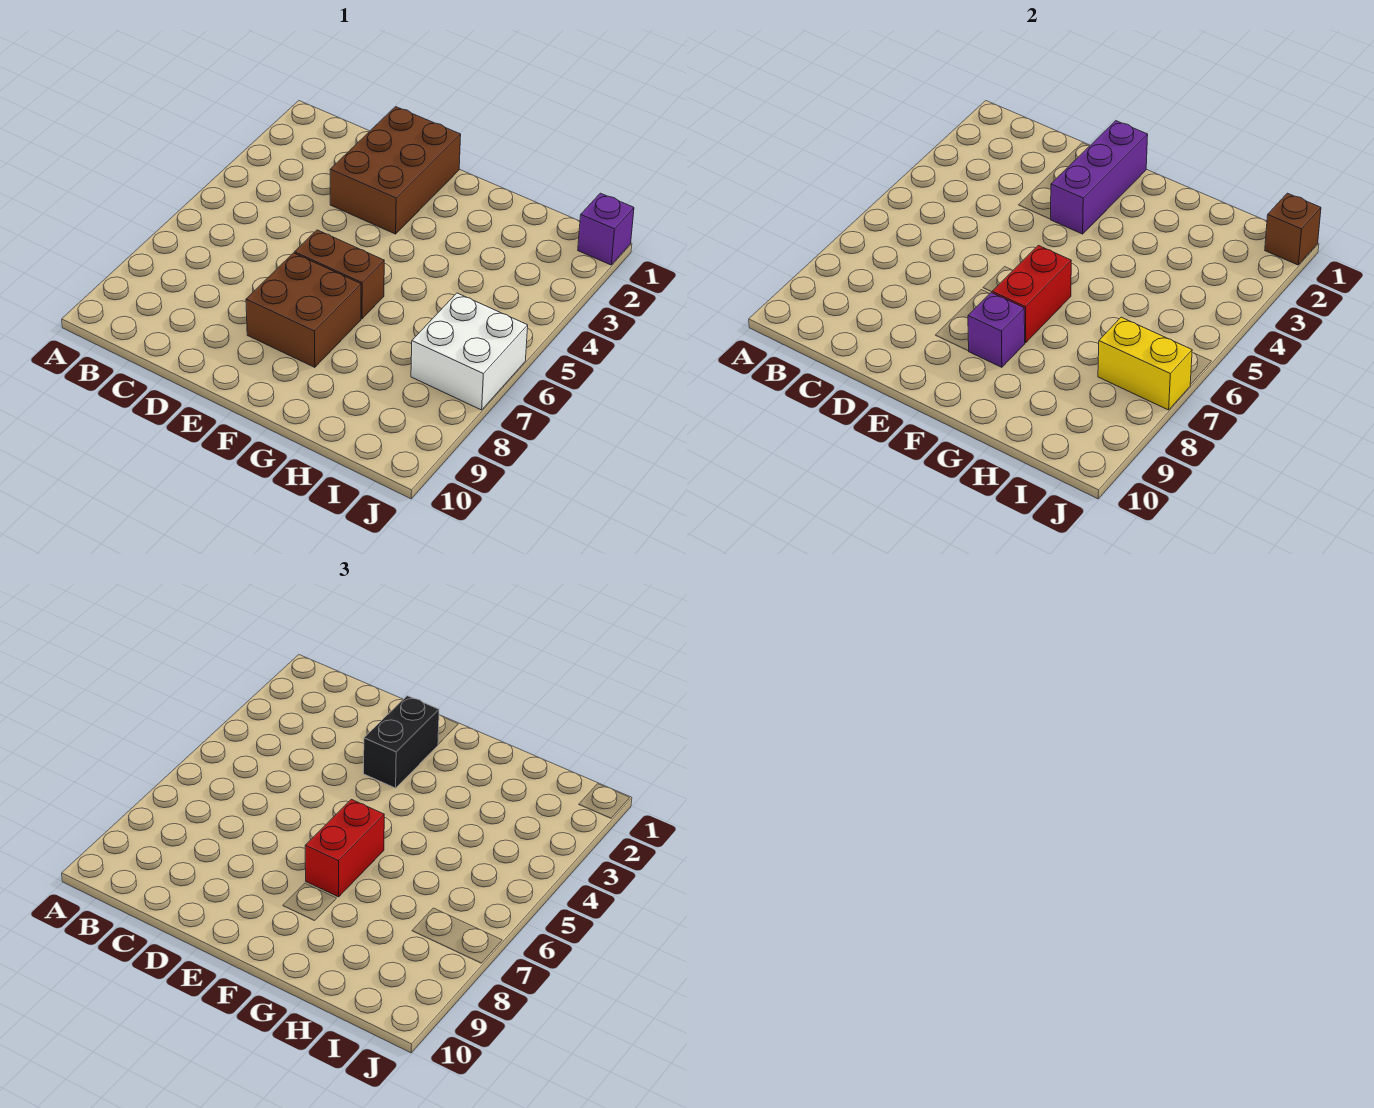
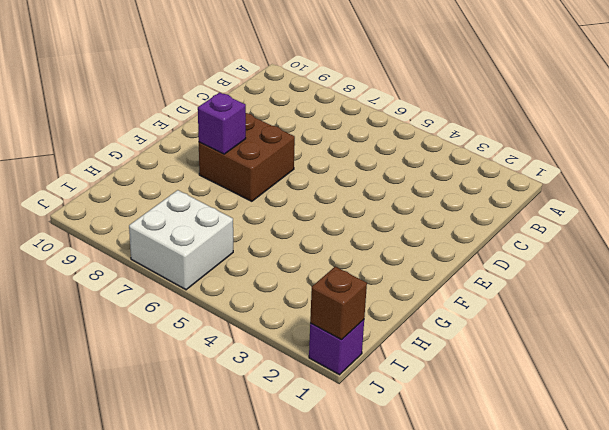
none -> brown 2x3 brick [330,107,461,234]
none -> brown 1x2 brick [295,230,384,319]
none -> purple 1x3 brick [1051,121,1148,234]

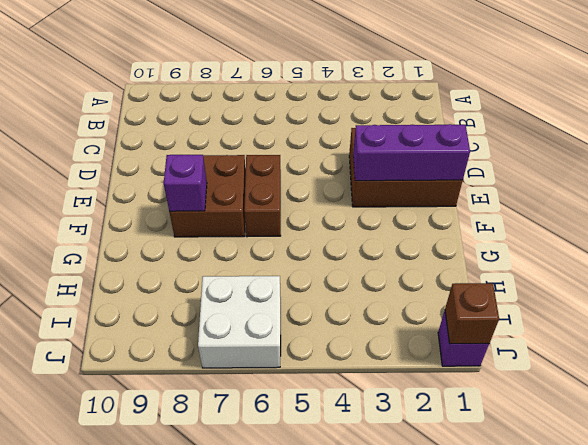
none -> red 1x2 brick [992,245,1071,343]
none -> yellow 1x2 brick [1098,317,1192,410]
none -> black 1x2 brick [364,696,439,788]

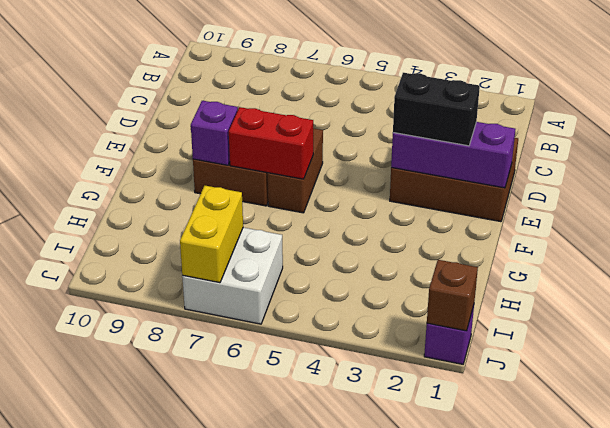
none -> red 1x2 brick [305,799,384,897]

